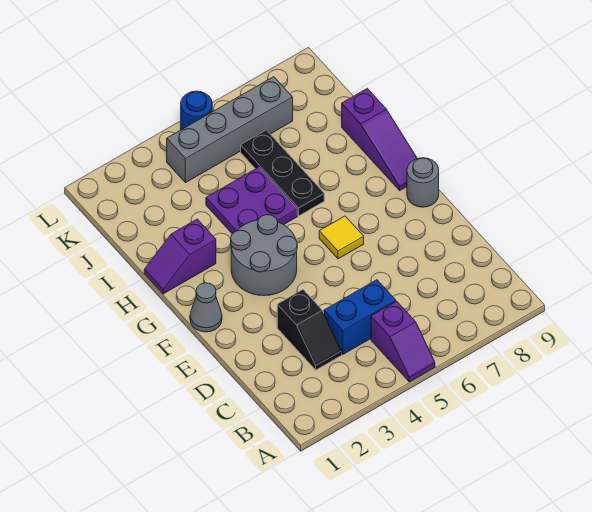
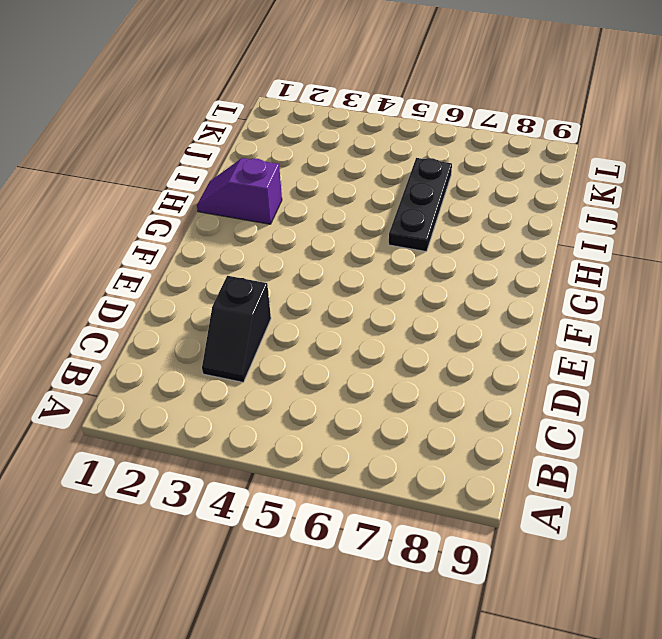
none -> purple 1x2 slope [371,301,435,382]
none -> blue 1x2 brick [324,280,396,354]
none -> grey 1x1 cone [190,283,222,332]

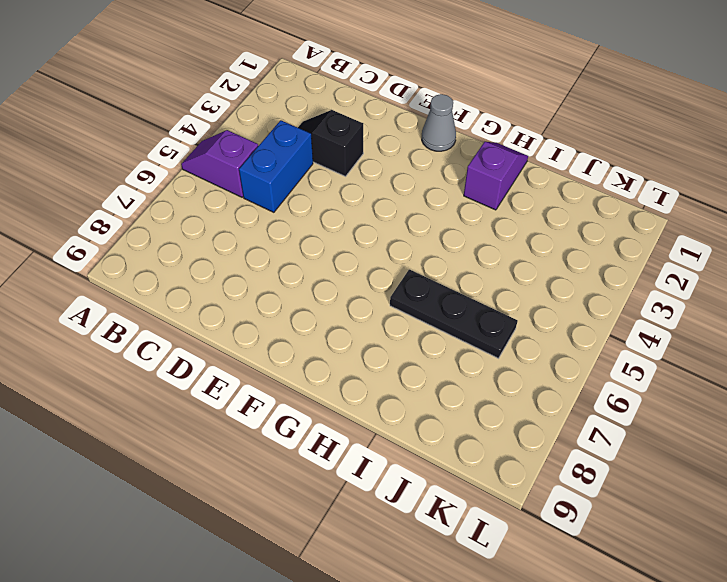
none -> grey 2x2 round brick [231,215,297,296]
none -> yellow 1x1 tile [319,216,364,259]
none -> grey 1x1 round brick [407,158,439,207]

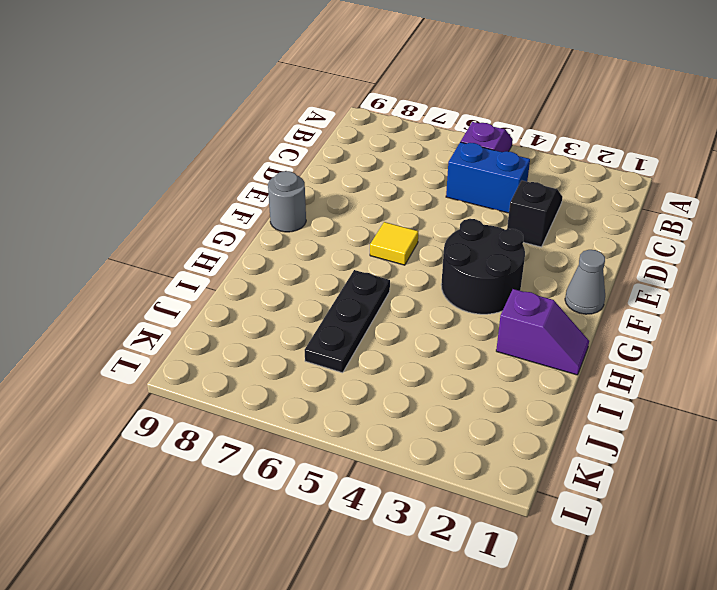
black 2x2 round brick [441,219,525,314] -> grey 2x2 round brick [231,215,297,296]
none -> purple 1x3 slope [342,88,417,190]
none -> purple 2x2 plate [206,167,297,234]
none -> grey 1x4 brick [167,77,293,183]

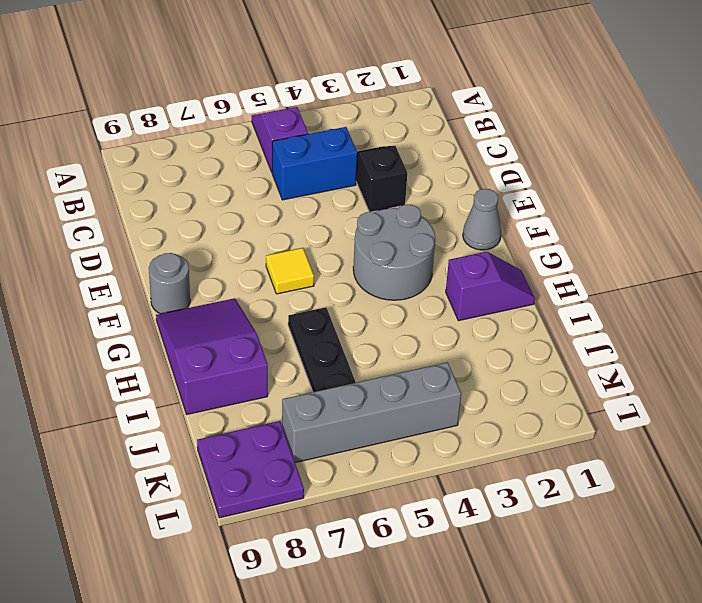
purple 2x3 slope [156,298,268,414] -> purple 1x3 slope [342,88,417,190]
purple 2x2 plate [197,421,304,518] -> purple 2x2 plate moved to [206,167,297,234]
none -> blue 1x1 round brick [181,91,212,130]

